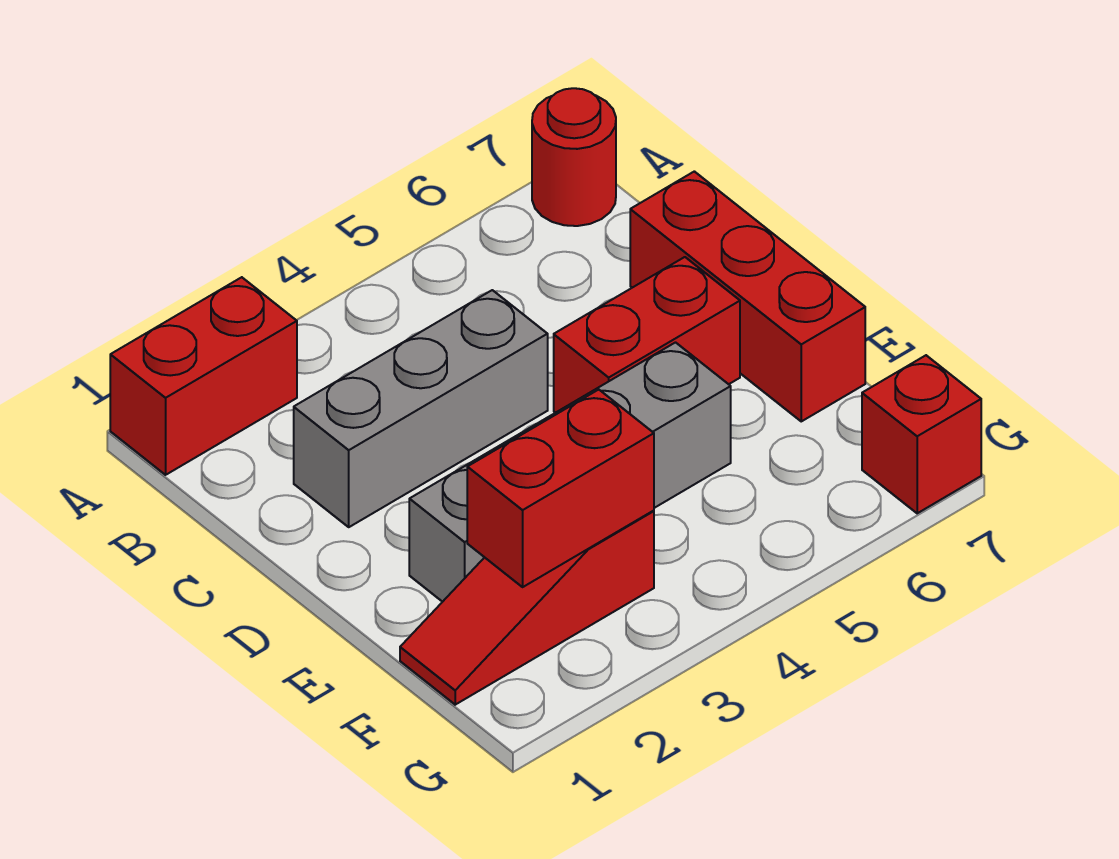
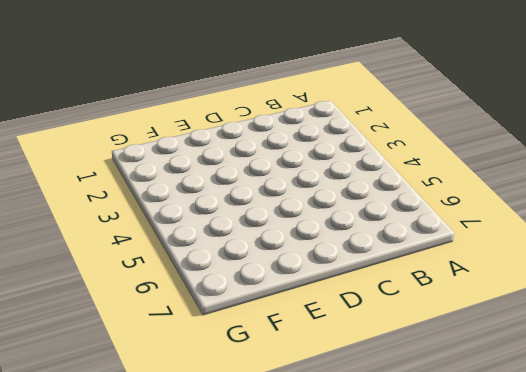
none -> red 1x2 brick [110,277,297,475]
none -> red 1x1 round brick [532,88,616,226]

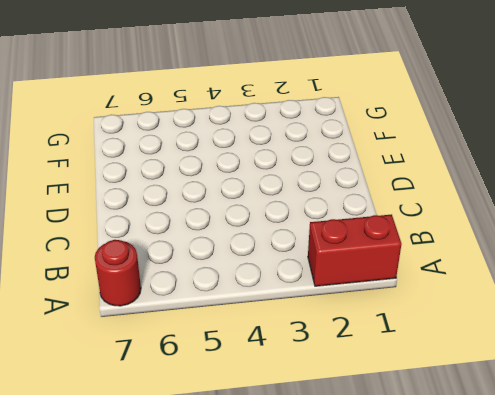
none -> grey 1x3 brick [294,290,548,527]
none -> red 1x3 brick [630,171,865,421]

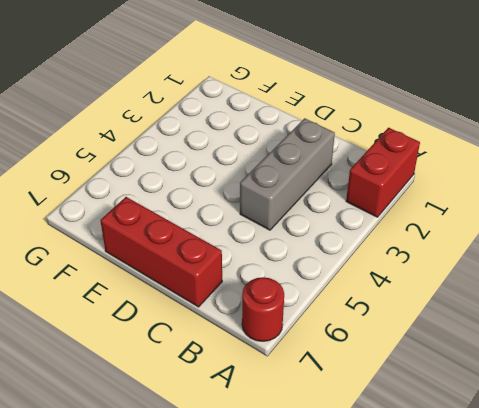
none -> red 1x2 brick [554,257,740,413]
none -> grey 1x4 brick [409,343,731,602]

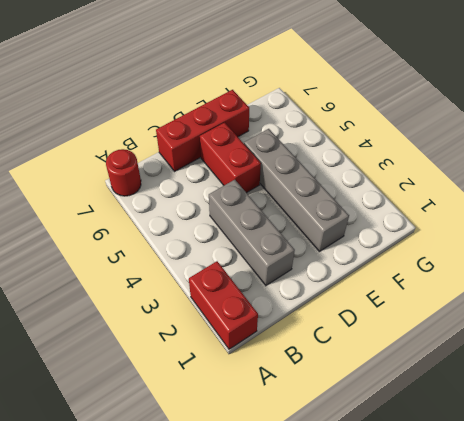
none -> red 1x3 slope [400,511,654,705]
none -> red 1x1 brick [862,355,981,513]

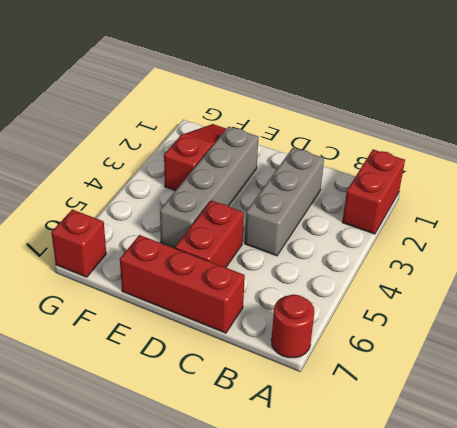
none -> red 1x2 brick [467,390,654,587]

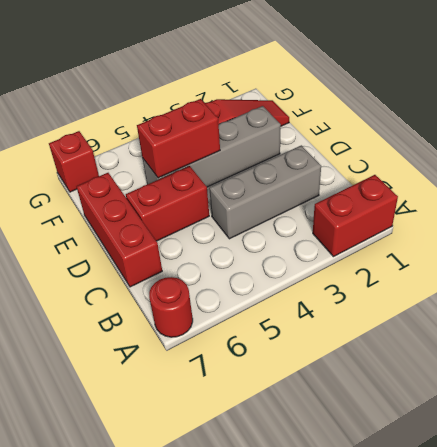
red 1x2 brick [137,99,220,178] -> red 1x2 brick moved to [467,390,654,587]

